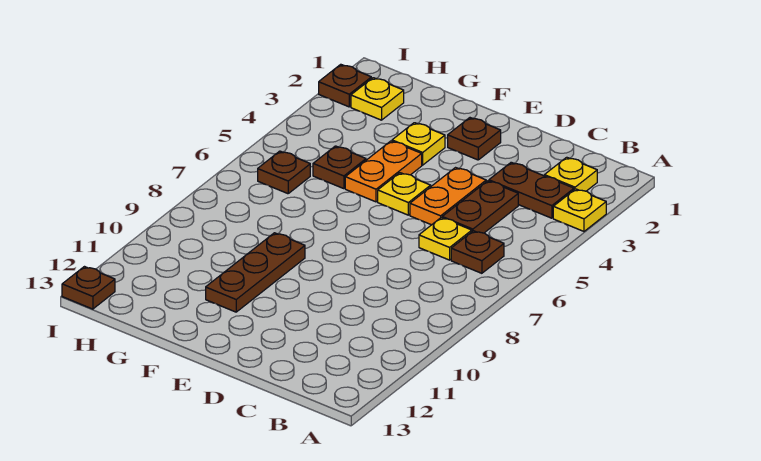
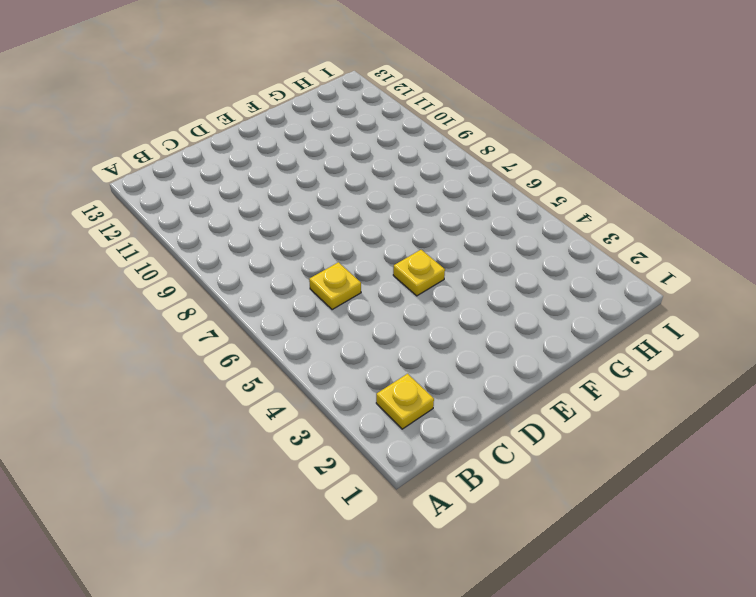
none -> yellow 1x1 plate [553,189,606,231]
none -> brown 1x2 plate [489,162,574,218]
none -> brown 1x1 plate [451,231,504,273]

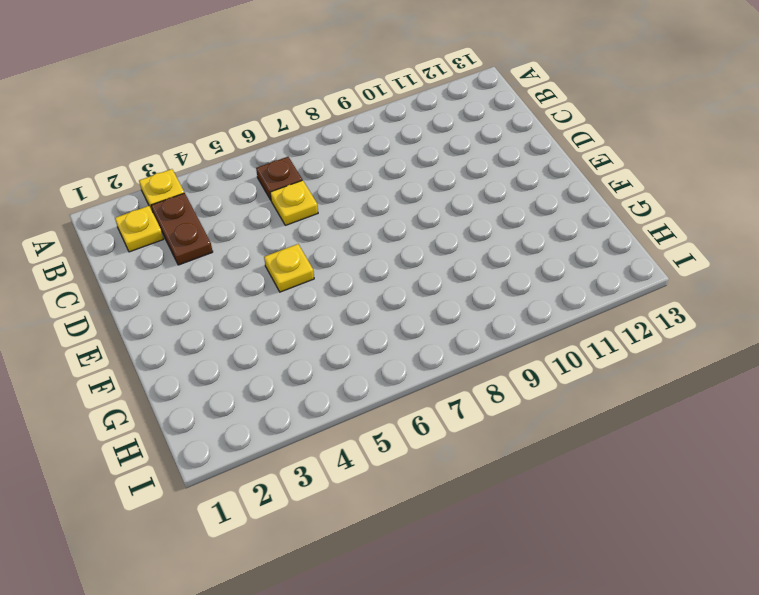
none -> brown 1x2 plate [442,181,518,233]
none -> orange 1x2 plate [410,168,486,225]
none -> brown 1x1 plate [448,118,501,160]

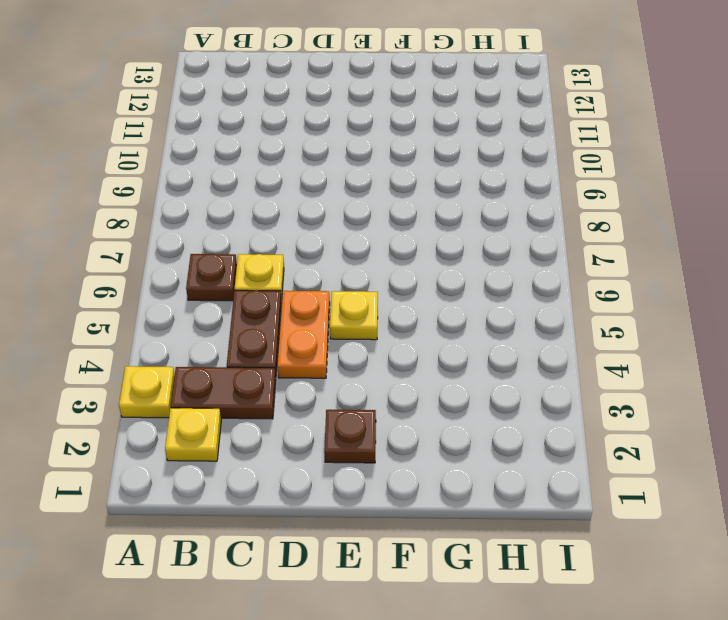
none -> yellow 1x1 plate [392,123,445,165]
none -> orange 1x2 plate [345,141,422,202]
none -> brown 1x3 plate [206,233,305,312]

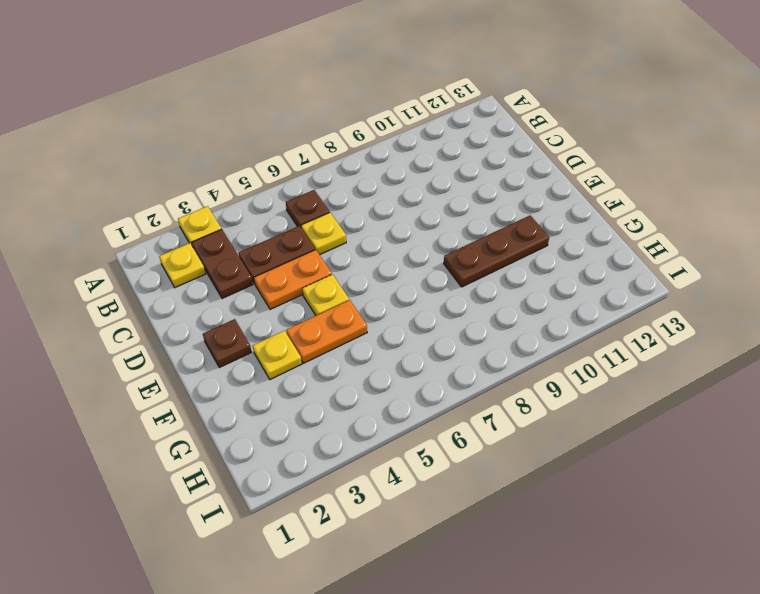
none -> brown 1x1 plate [313,146,366,189]
none -> yellow 1x1 plate [351,78,404,120]
none -> brown 1x1 plate [258,151,310,194]

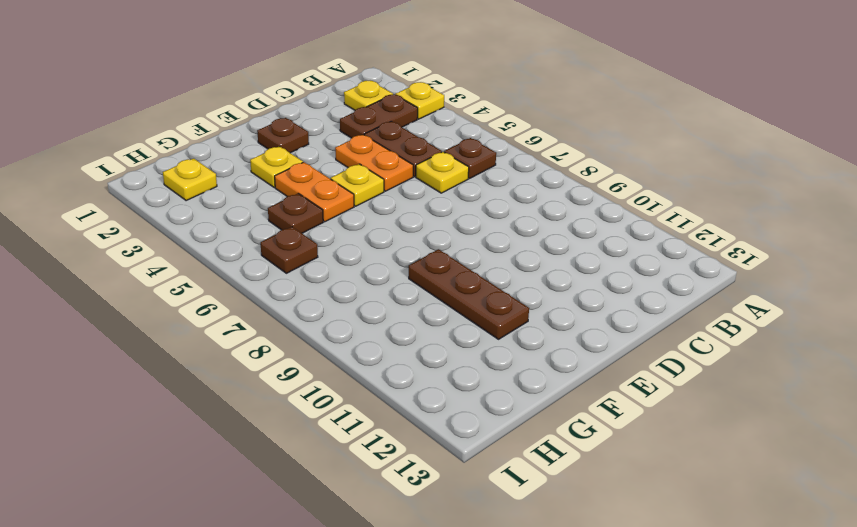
none -> brown 1x1 plate [319,64,371,107]
none -> brown 1x1 plate [62,267,115,309]

